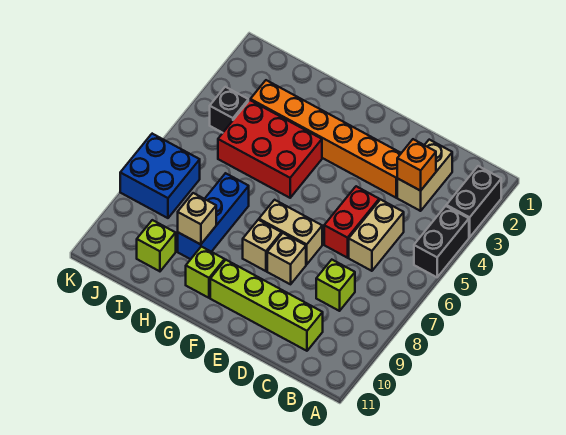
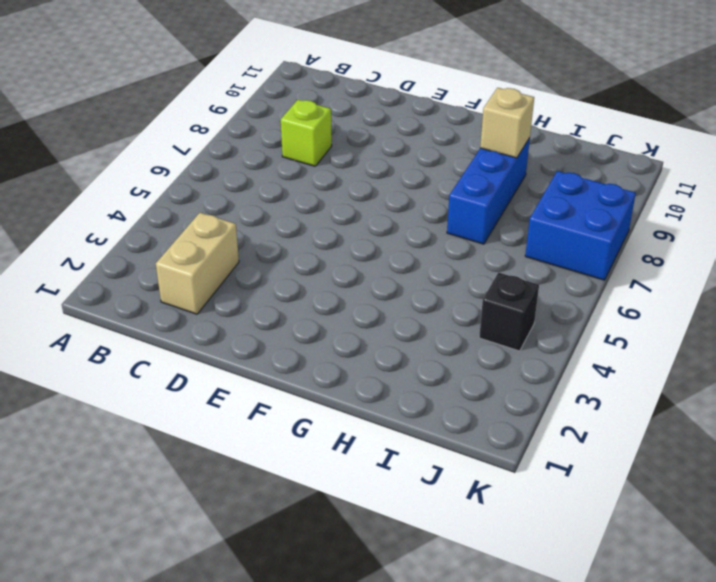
none -> black 1x2 brick [446,166,501,237]
none -> black 1x2 brick [414,206,469,277]
none -> tan 1x2 brick [349,200,404,271]

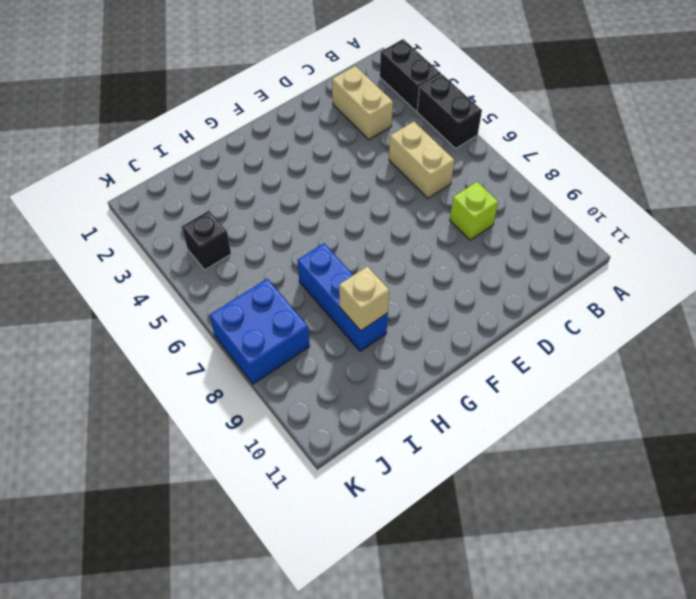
none -> lime 1x4 brick [210,260,323,351]
none -> orange 1x6 brick [250,80,401,198]
none -> red 1x2 brick [324,186,379,258]

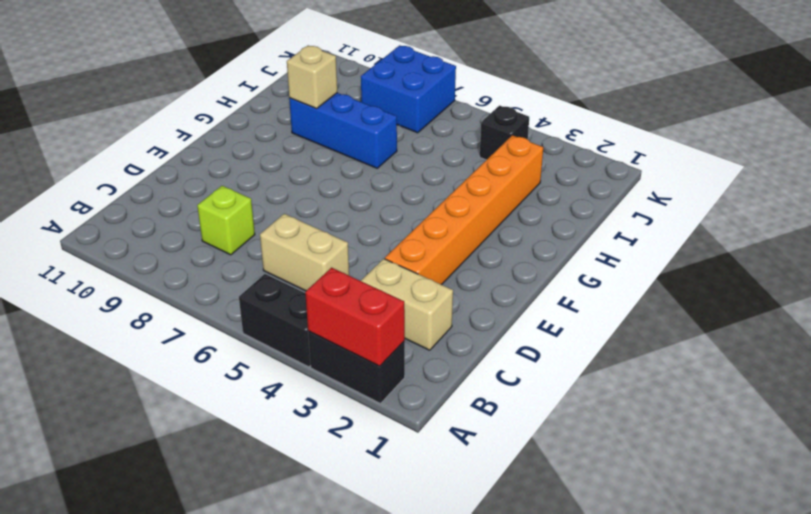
red 1x2 brick [305,268,405,366] -> red 1x2 brick moved to [324,186,379,258]
none -> lime 1x4 brick [210,260,323,351]
none -> tan 1x2 brick [259,200,322,264]
none -> tan 1x1 brick [267,233,306,284]

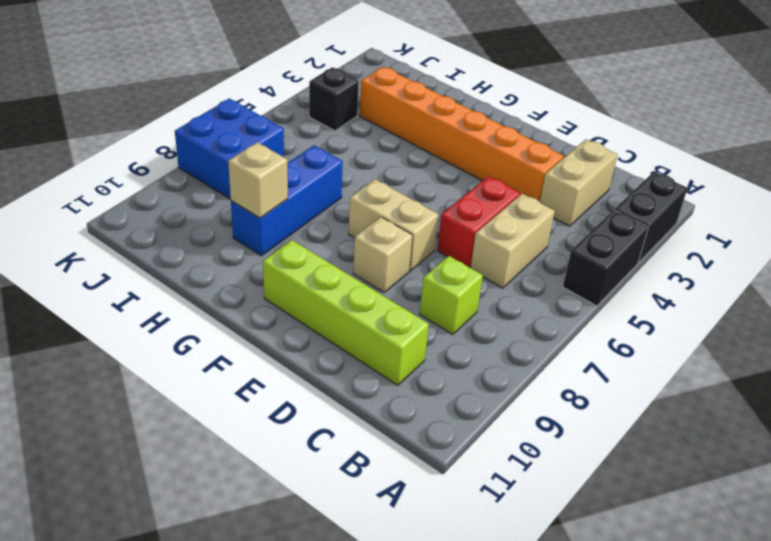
none -> tan 1x1 brick [243,220,282,271]
none -> red 2x3 brick [218,100,322,198]
none -> lime 1x1 brick [186,246,225,298]

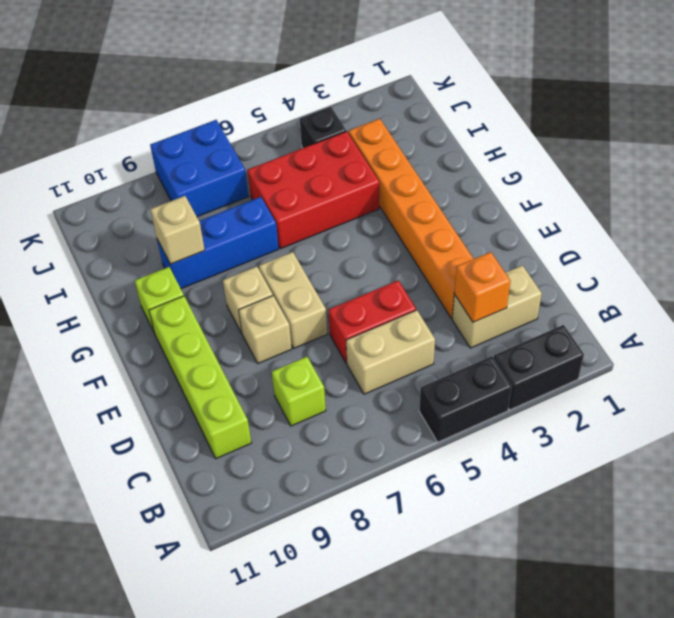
red 2x3 brick [248,131,379,249] -> red 2x3 brick turned to [218,100,322,198]
none -> lime 1x1 brick [137,220,176,271]

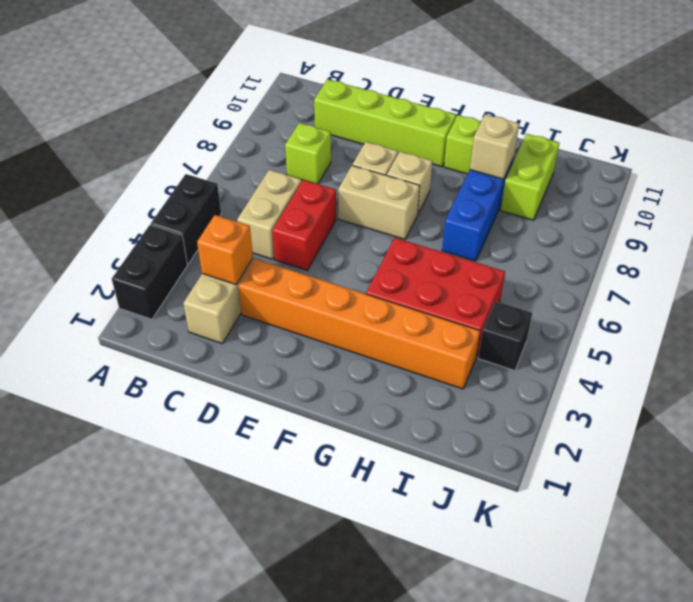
lime 1x2 brick [501,134,559,220] -> lime 1x1 brick [137,220,176,271]
none -> blue 2x2 brick [120,134,200,218]

